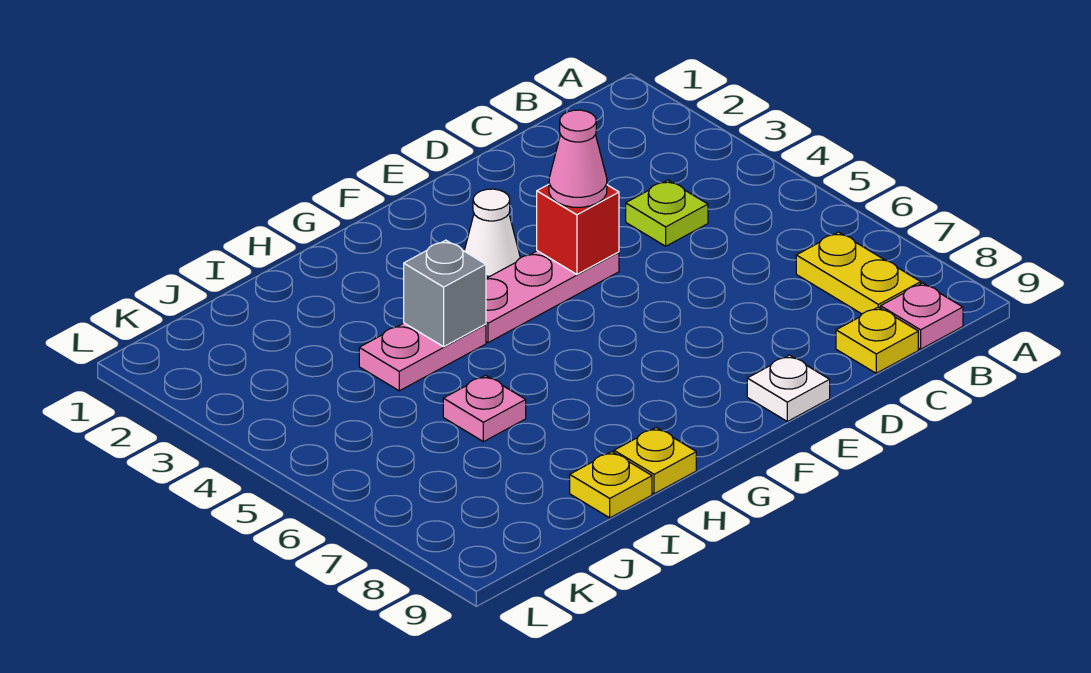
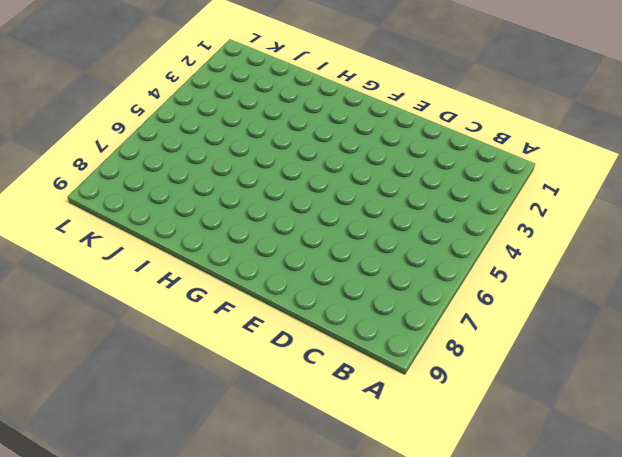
none -> yellow 1x2 plate [796,232,921,314]
none -> pink 1x1 plate [881,283,963,349]
none -> lime 1x1 plate [626,180,708,246]

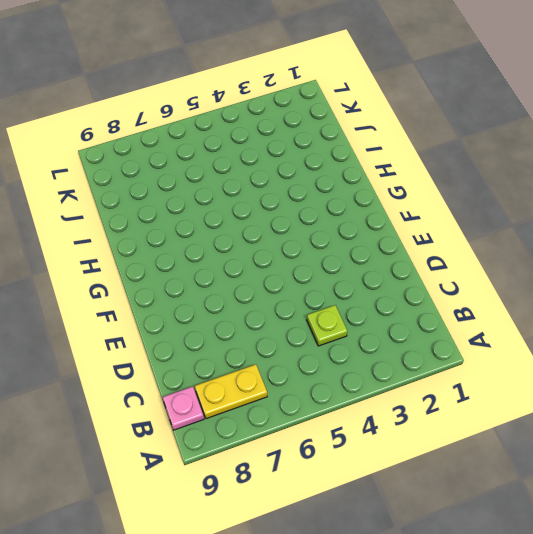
none -> yellow 1x1 plate [836,307,918,373]
none -> pink 1x3 plate [486,251,619,343]
none -> white 1x1 plate [747,355,830,421]

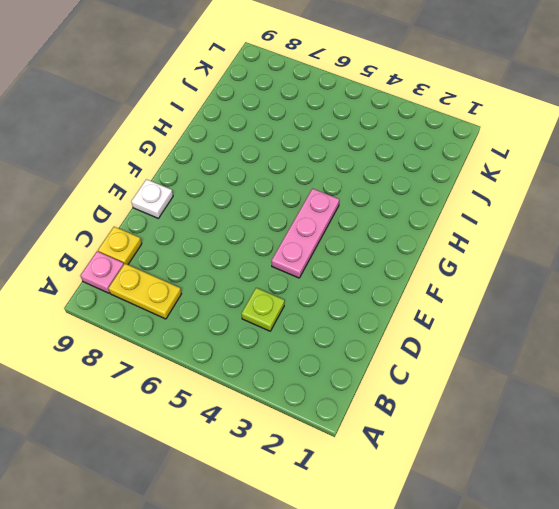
none -> white 1x1 cone [464,189,520,278]
none -> pink 1x2 plate [359,323,486,391]
none -> yellow 1x1 plate [614,427,696,494]

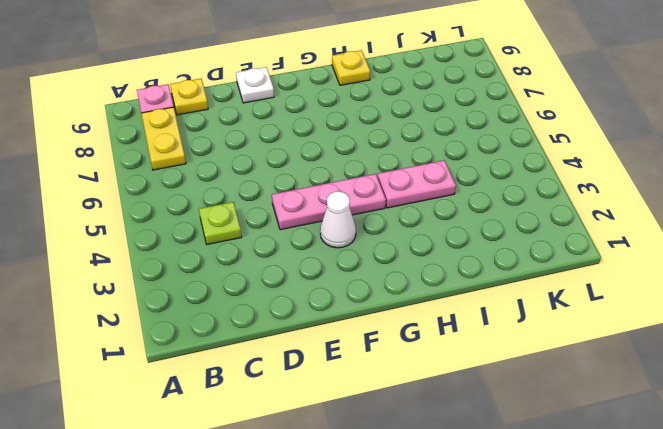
none -> pink 1x1 plate [443,375,526,442]
none -> yellow 1x1 plate [570,452,652,518]
none -> red 1x1 brick [537,184,619,274]

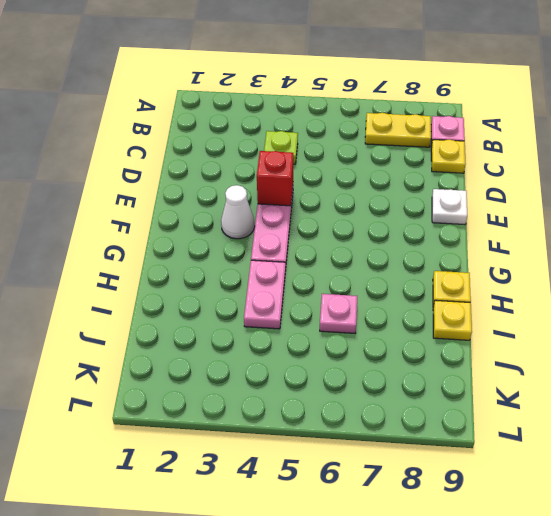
none -> grey 1x1 brick [404,240,486,347]
none -> pink 1x1 cone [549,110,607,207]

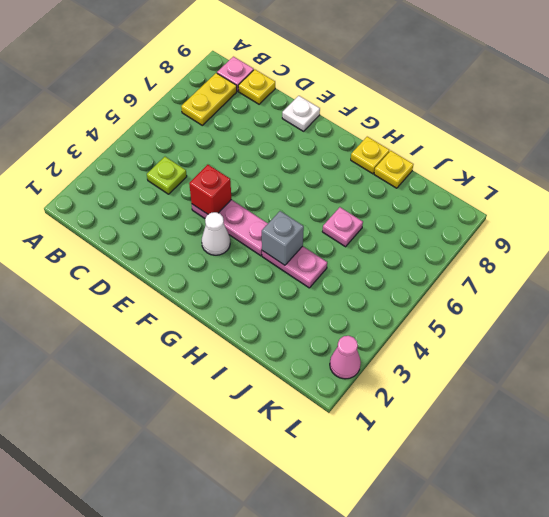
pink 1x1 cone [330,336,361,379] -> pink 1x1 cone moved to [549,110,607,207]

